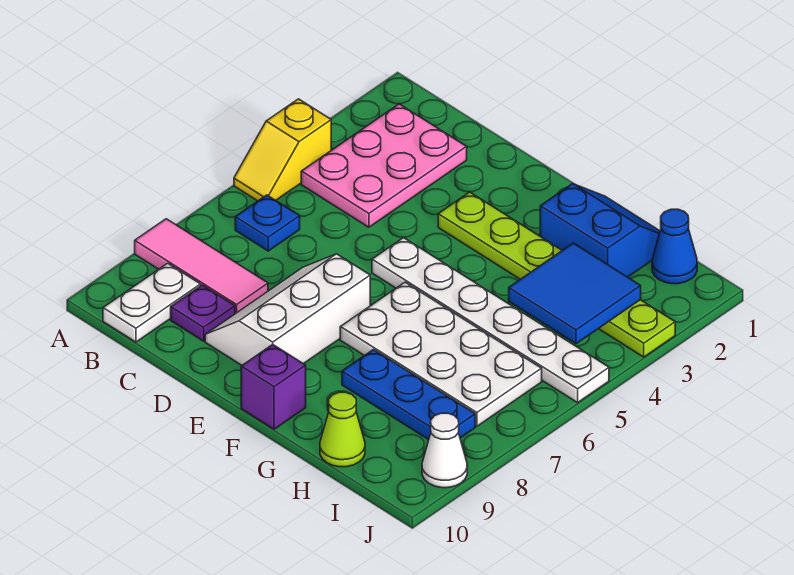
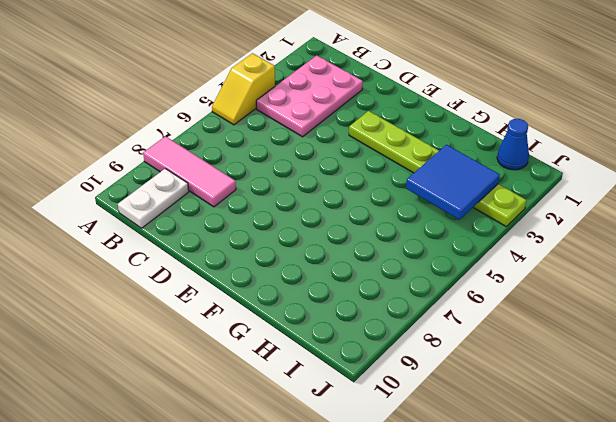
none -> blue 1x1 plate [235,195,300,251]
none -> purple 1x1 plate [171,285,235,341]
none -> white 2x3 slope [205,254,370,365]

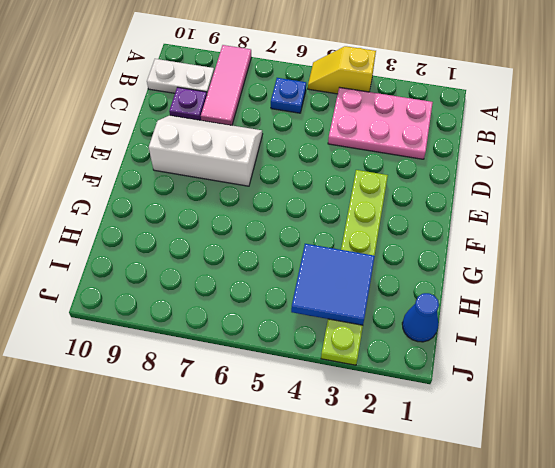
none -> white 1x6 plate [372,238,609,403]
none -> white 2x4 plate [340,282,542,426]
none -> purple 1x1 brick [241,345,306,429]

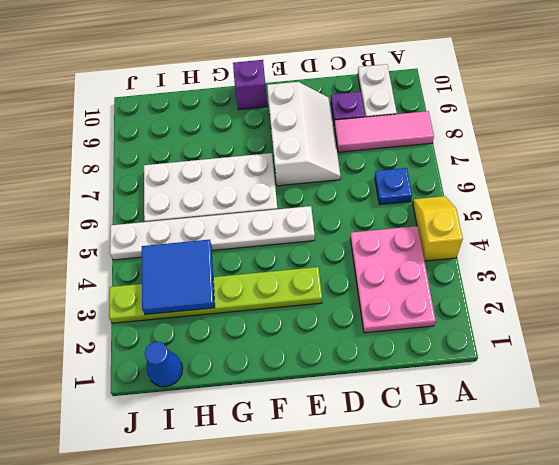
none -> blue 2x2 slope [540,184,660,277]
none -> blue 1x3 plate [342,350,475,440]
none -> lime 1x1 cone [320,392,365,467]

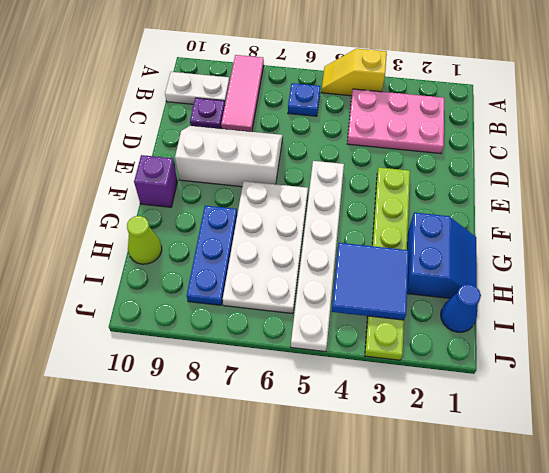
none -> white 1x1 cone [422,413,467,488]

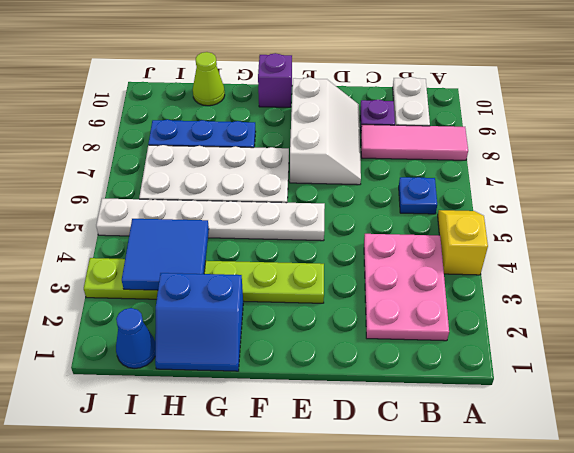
none -> white 1x1 cone [422,413,467,488]

